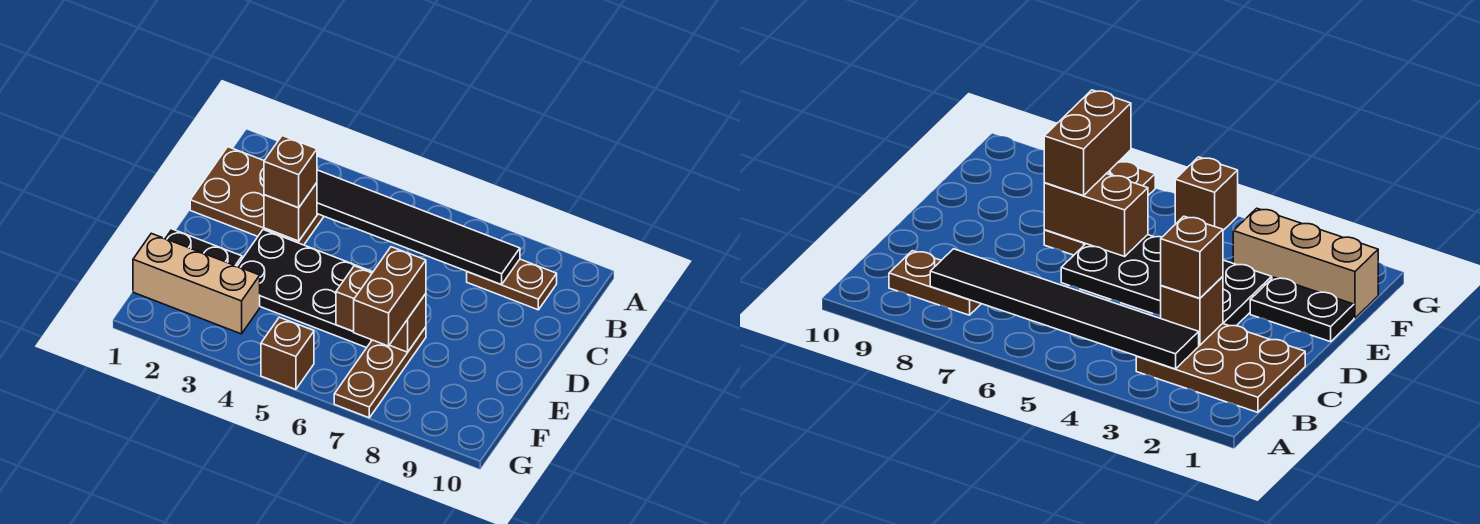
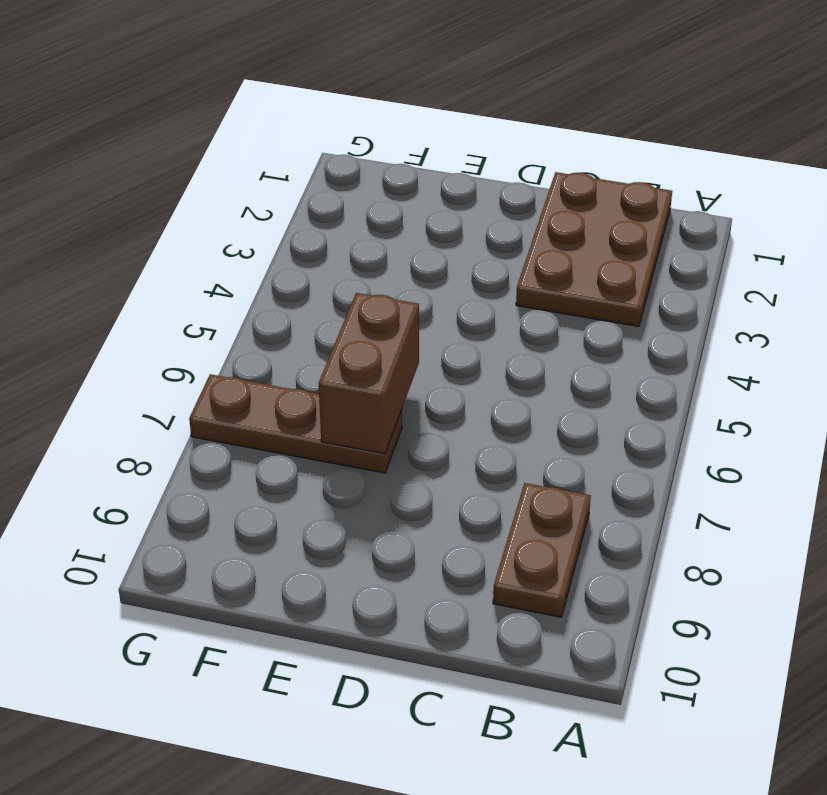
none -> black 2x4 plate [237,230,373,348]
none -> black 1x2 plate [164,229,242,266]
none -> tan 1x3 brick [133,233,260,334]

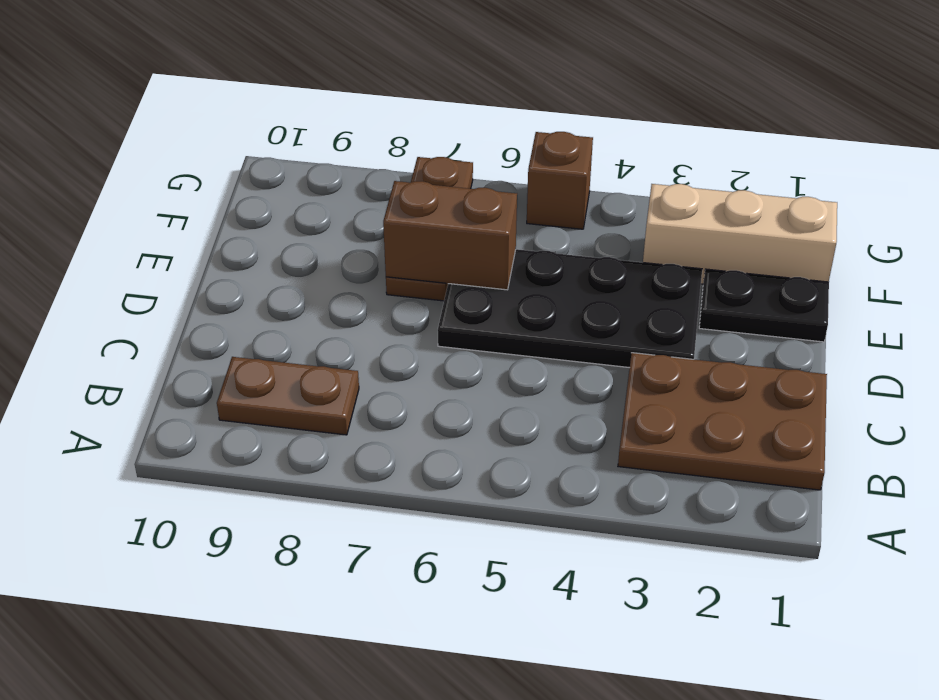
none -> black 1x6 tile [317,170,520,285]
none -> brown 1x1 brick [264,183,317,241]
none -> brown 1x1 brick [264,136,317,208]

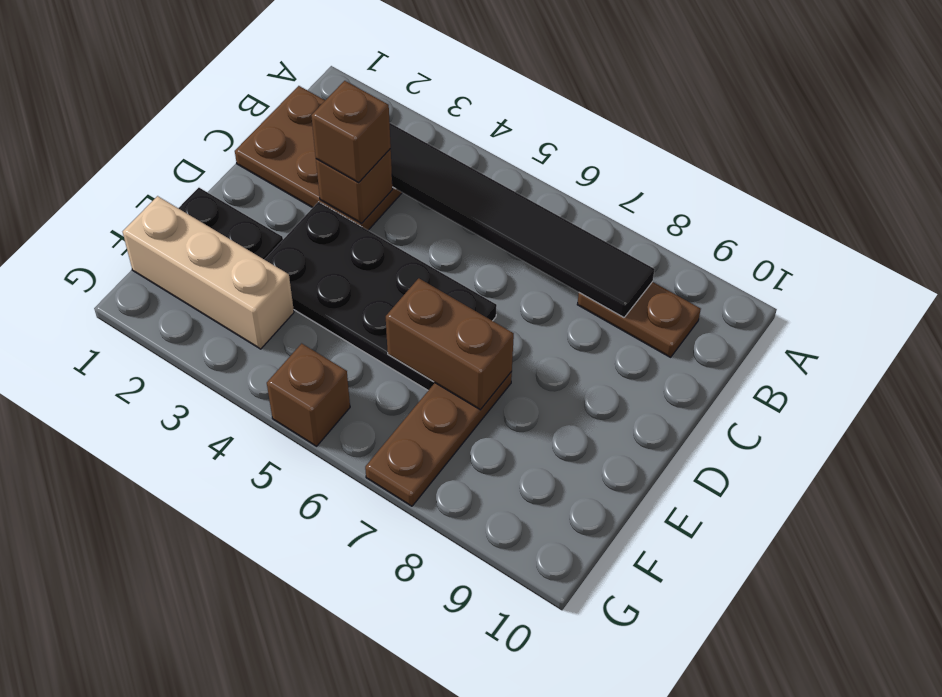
none -> brown 1x2 brick [353,247,426,346]

